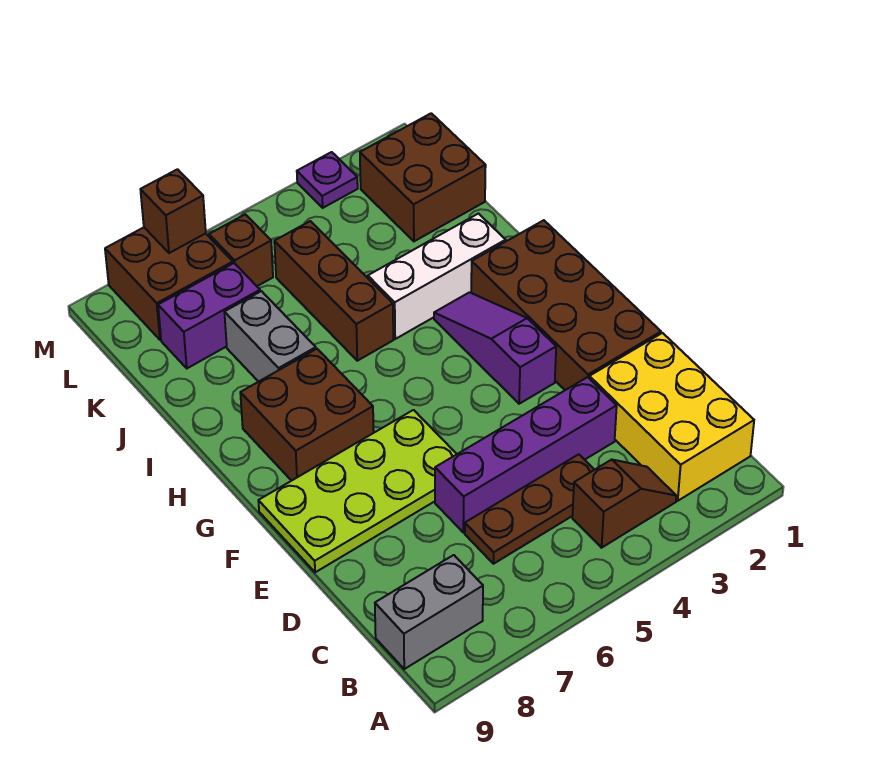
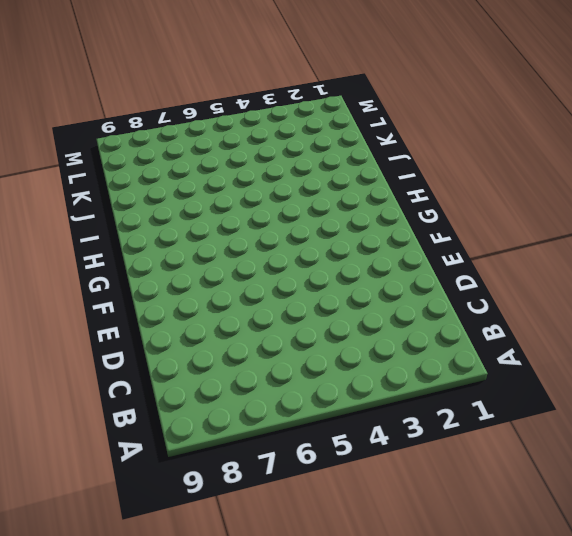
none -> yellow 2x3 brick [589,333,754,501]
none -> brown 1x2 slope [572,460,676,548]
none -> grey 1x2 brick [375,555,483,669]

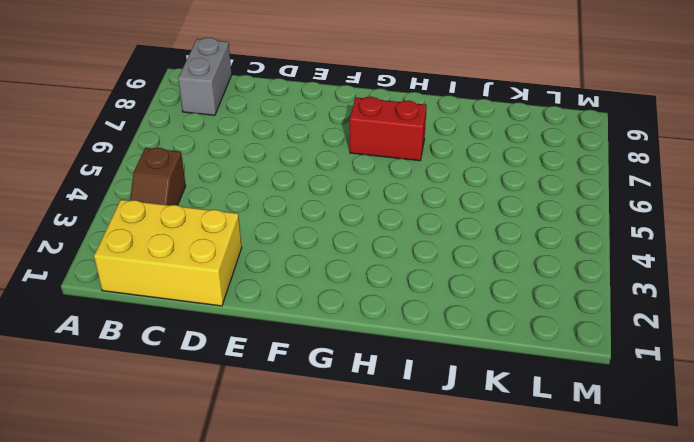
red 1x2 brick [350,97,427,161] -> brown 2x2 brick [240,349,374,481]
none -> brown 1x3 plate [465,454,594,564]
none -> purple 1x4 brick [435,377,617,533]
none -> brown 2x4 brick [471,220,661,390]

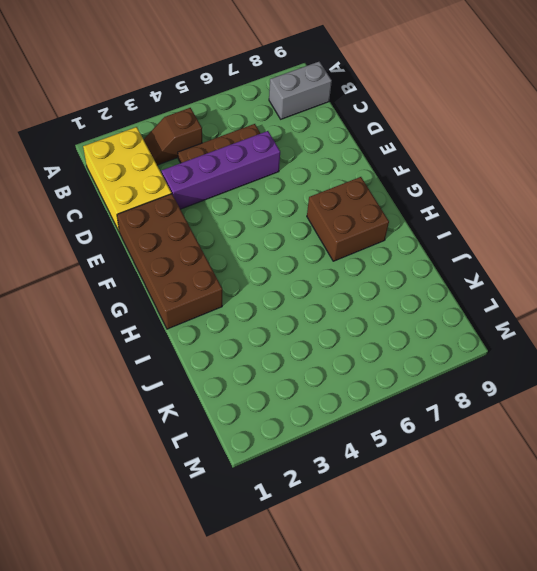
none -> lime 2x4 plate [258,410,457,572]
none -> purple 1x3 slope [434,292,556,404]
none -> white 1x3 brick [368,214,506,339]

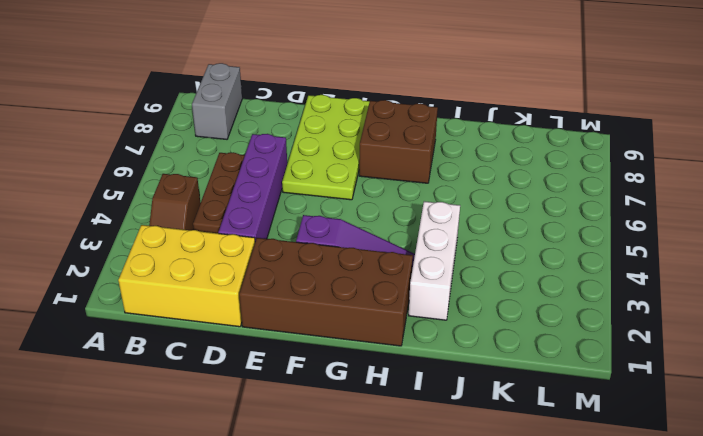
none -> brown 1x3 brick [274,221,393,361]
none -> grey 1x2 brick [224,291,316,382]
none -> brown 2x2 brick [360,113,486,241]

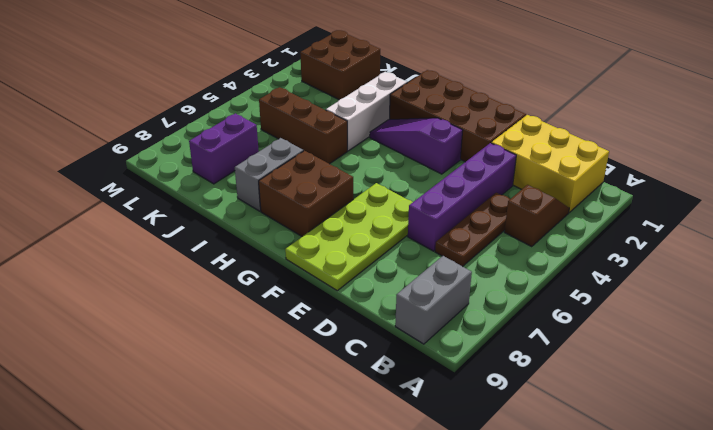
grey 1x2 brick [235,138,303,211] -> grey 1x2 brick turned to [224,291,316,382]
none -> brown 1x1 brick [209,214,273,286]
none -> brown 2x2 brick [105,228,233,340]
none -> purple 1x1 plate [297,152,358,208]

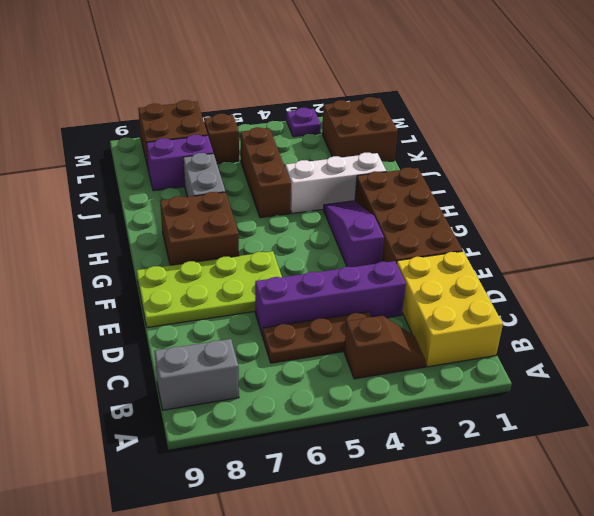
none -> brown 1x1 brick [140,169,206,253]

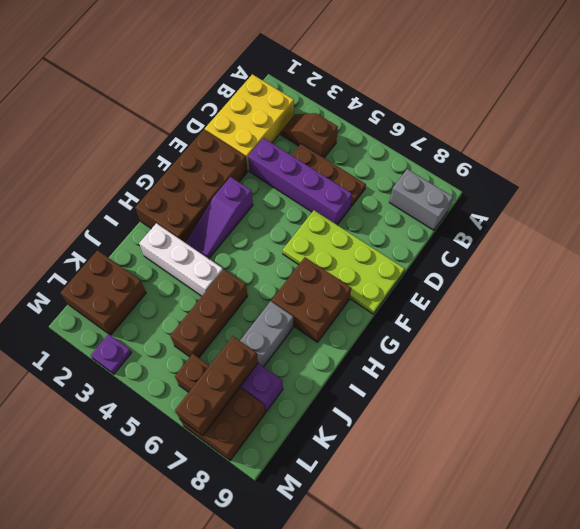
brown 1x3 brick [175,336,258,436] -> brown 1x1 brick [140,169,206,253]

